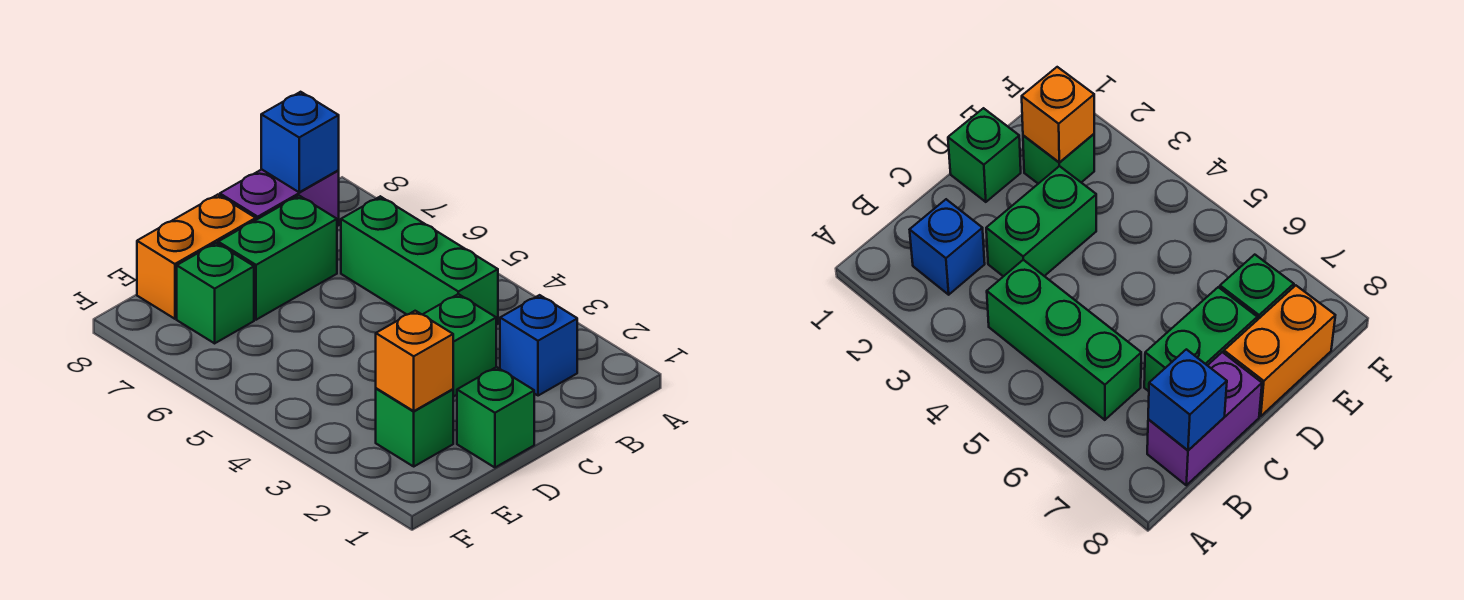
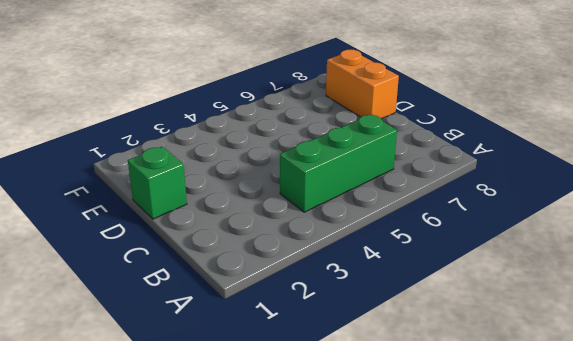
none -> blue 1x1 brick [500,295,577,396]
none -> purple 1x2 brick [220,169,339,226]

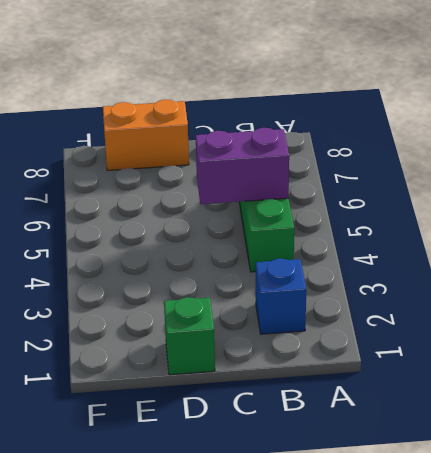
purple 1x2 brick [196,128,289,204] -> purple 1x2 brick moved to [220,169,339,226]
none -> green 1x2 brick [423,294,496,397]
none -> green 1x2 brick [218,196,337,320]

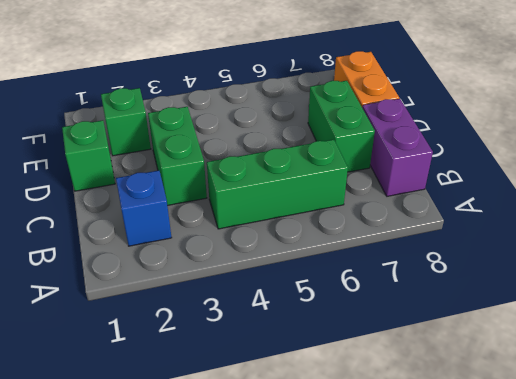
none -> green 1x1 brick [177,243,254,343]
none -> blue 1x1 brick [261,92,339,192]

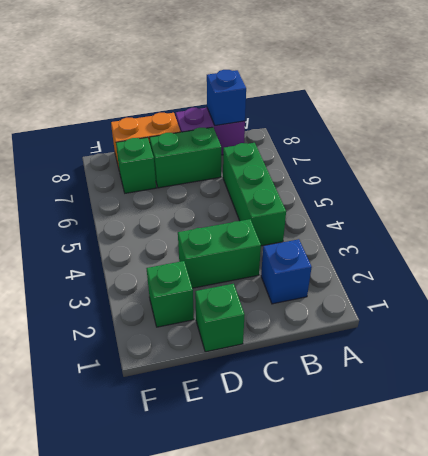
none -> orange 1x1 brick [376,311,453,411]

